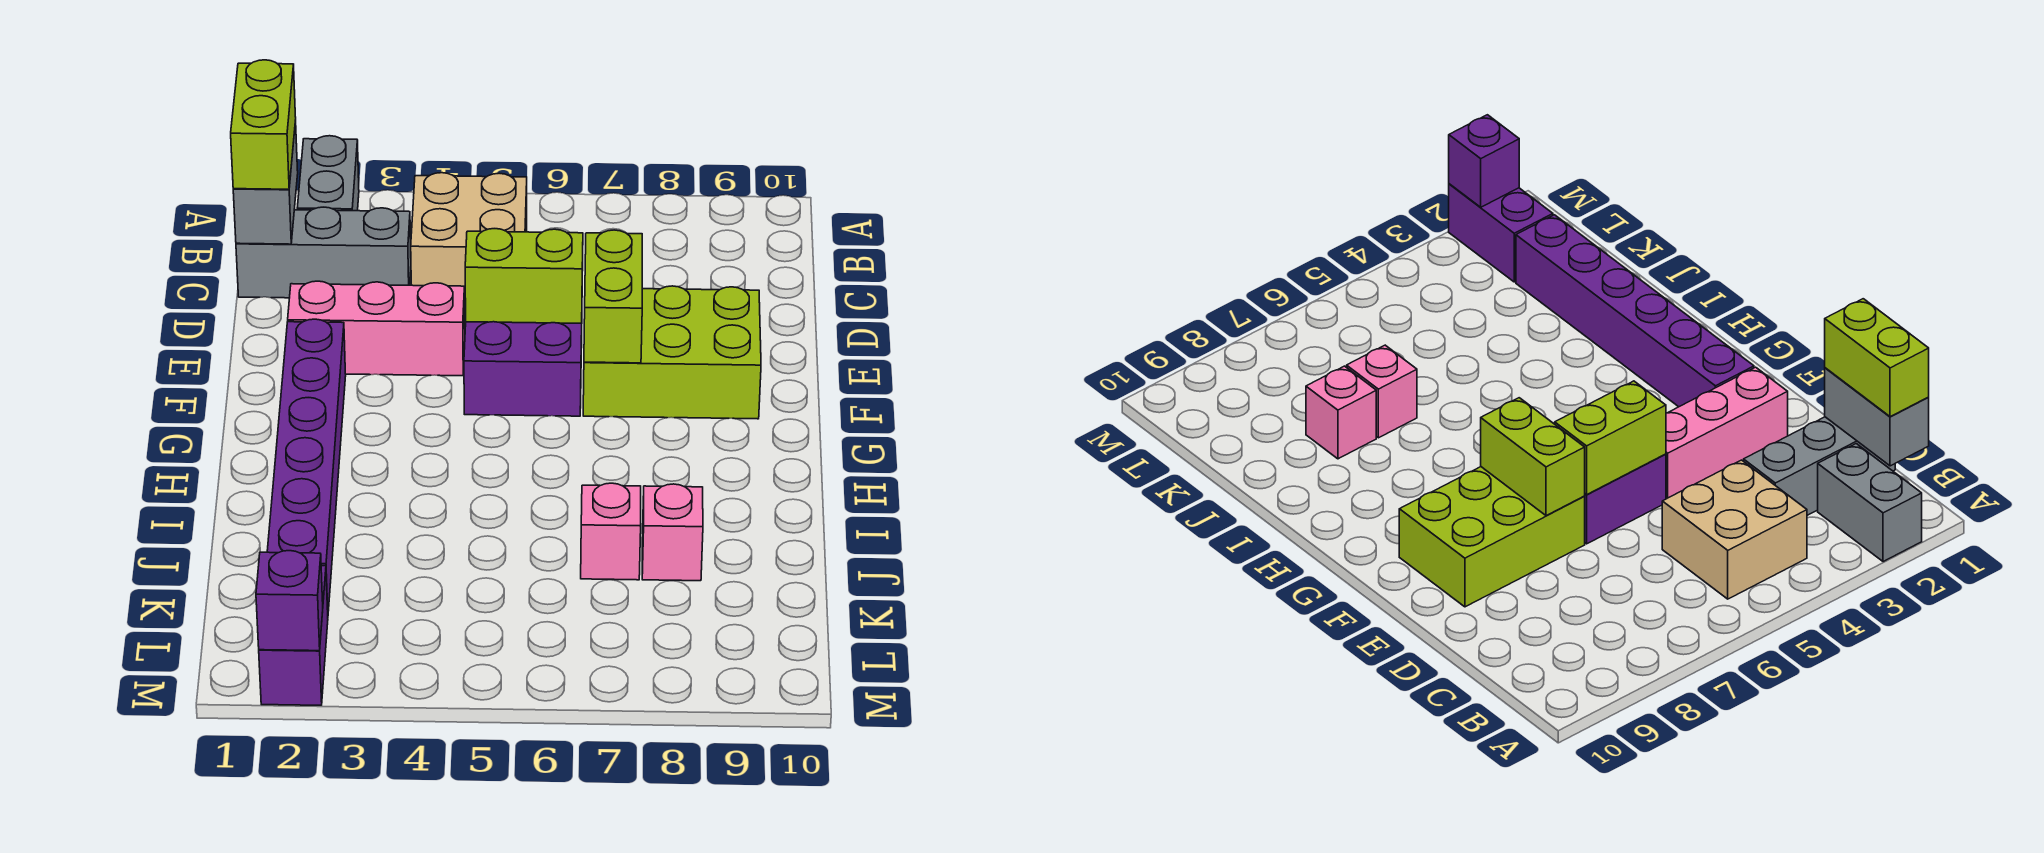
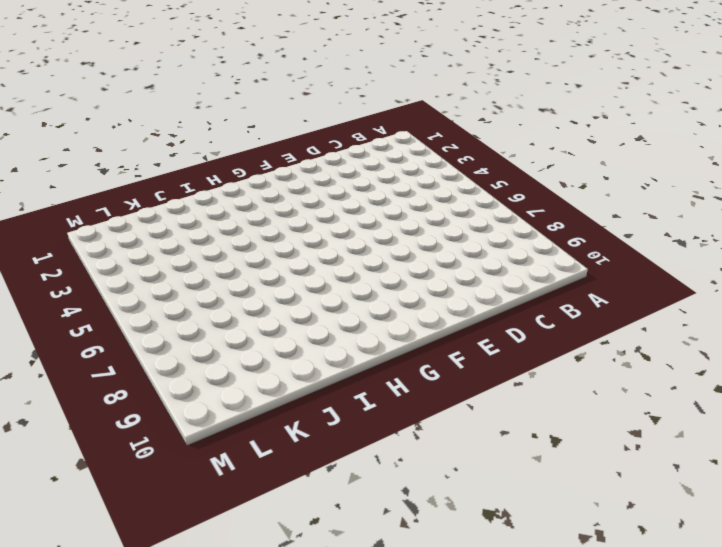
none -> grey 1x2 brick [297,136,359,211]
none -> tan 2x2 brick [411,173,527,300]
none -> grey 1x3 brick [236,207,411,298]

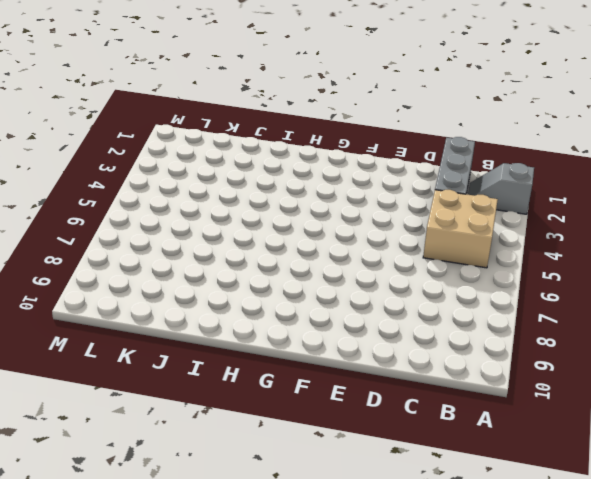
grey 1x2 slope [468,163,534,214] -> grey 1x2 brick [297,136,359,211]
none -> pink 1x3 brick [288,281,465,376]
none -> purple 2x2 brick [464,322,582,416]
none -> lime 2x3 brick [583,286,761,419]

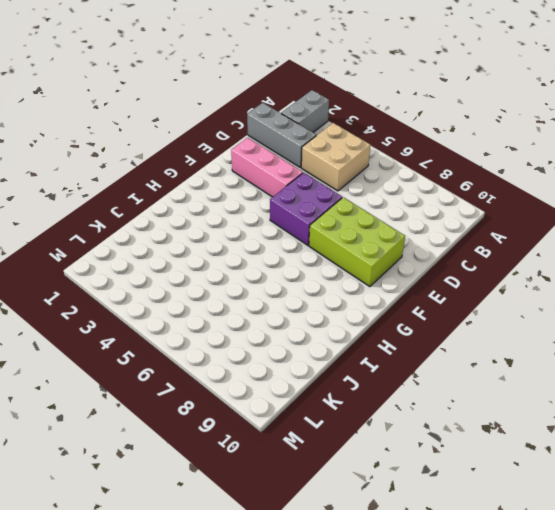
none -> purple 1x6 brick [267,319,346,611]
none -> pink 1x1 brick [581,483,641,580]
none -> pink 1x1 brick [642,484,703,581]

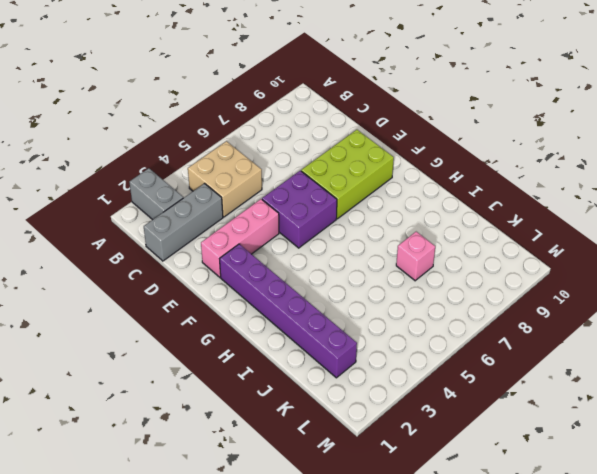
none -> pink 1x1 brick [642,484,703,581]
none -> purple 1x2 brick [259,566,328,705]
none -> grey 1x2 brick [233,121,298,244]

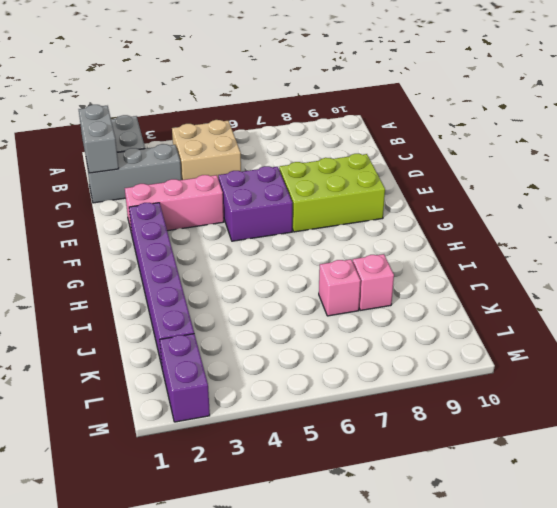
none -> lime 1x2 brick [465,229,583,323]
none -> lime 1x2 brick [584,230,642,363]
none -> purple 1x1 brick [256,551,323,651]

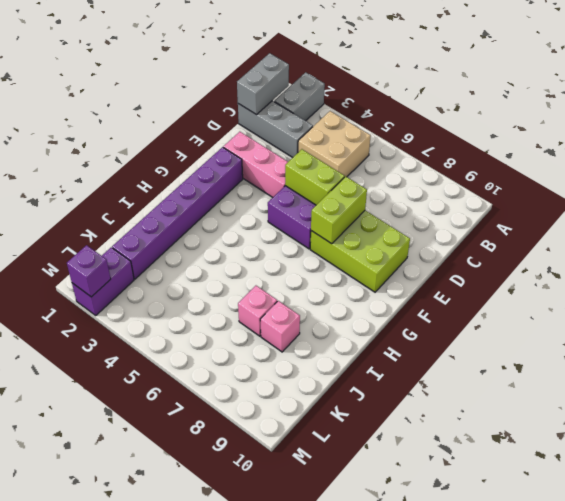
none -> lime 1x2 brick [231,60,296,189]

